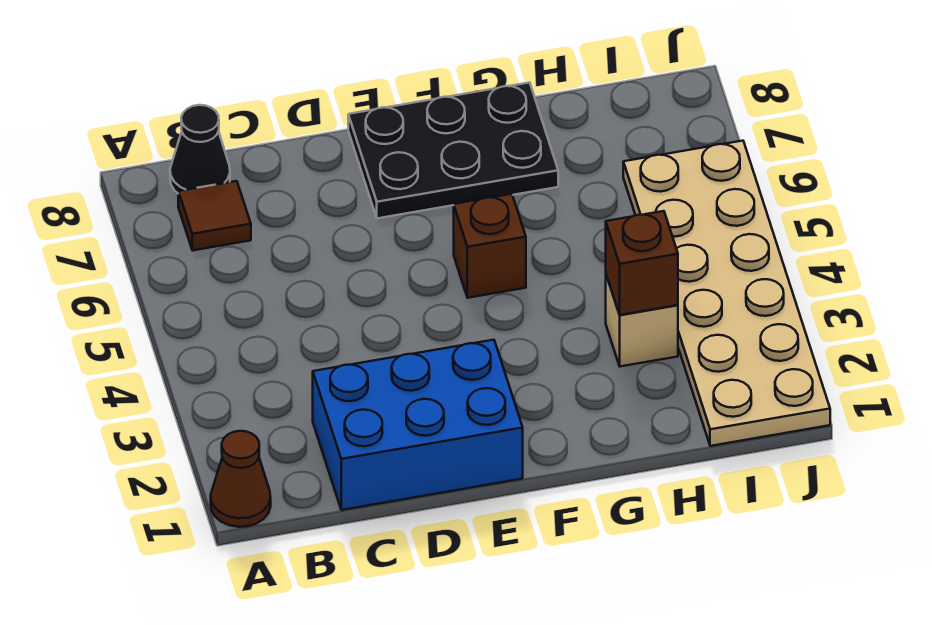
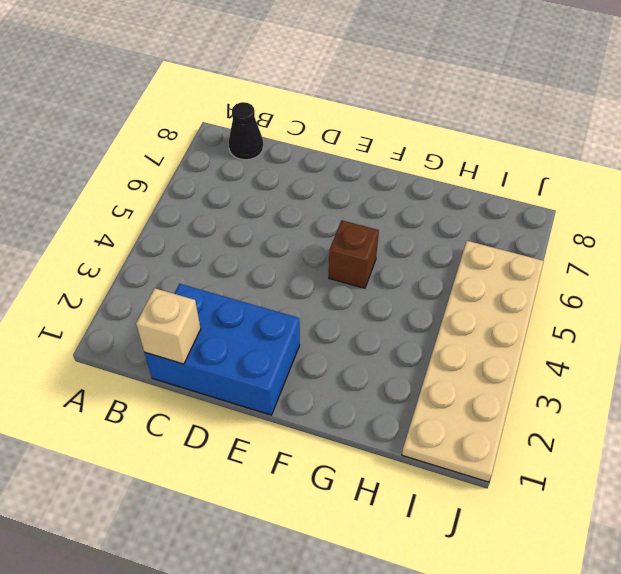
tan 1x1 brick [136,288,201,364] -> tan 1x1 brick moved to [606,275,678,367]
none -> brown 1x1 cone [211,431,271,527]
none -> brown 1x1 tile [178,181,251,250]

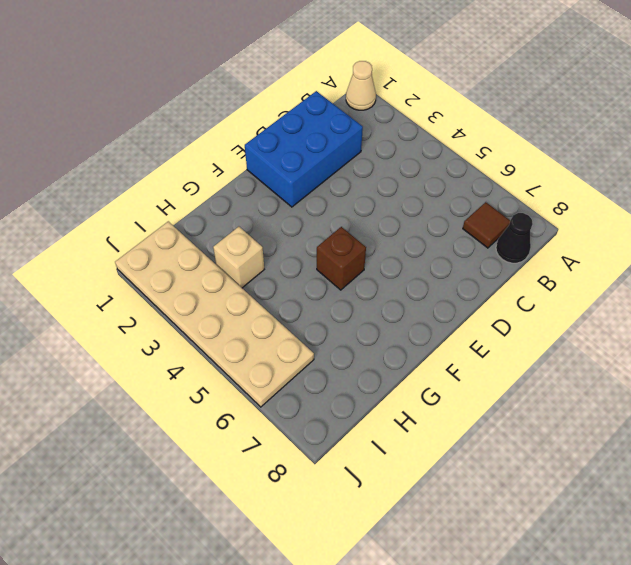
tan 1x1 cone [346,61,376,110] -> brown 1x1 cone [211,431,271,527]
none -> black 2x3 plate [348,83,558,218]
none -> brown 1x1 brick [606,211,678,315]

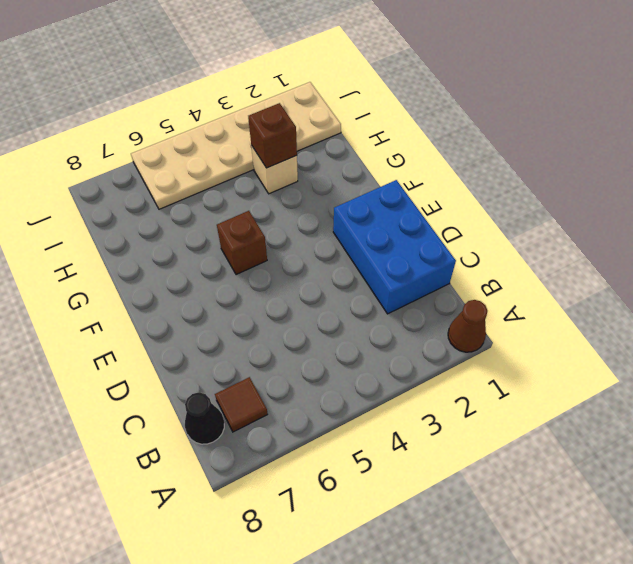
none -> black 2x3 plate [348,83,558,218]

